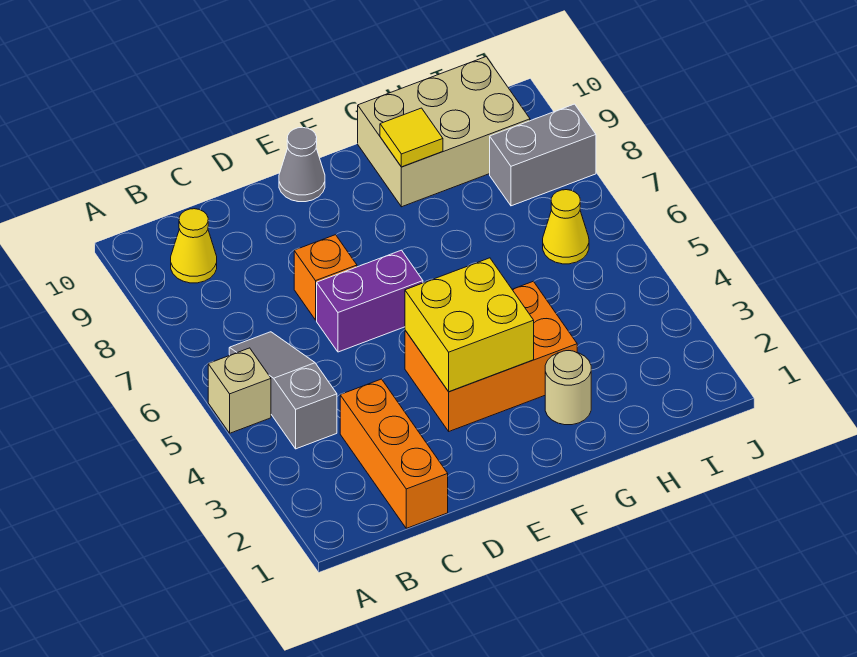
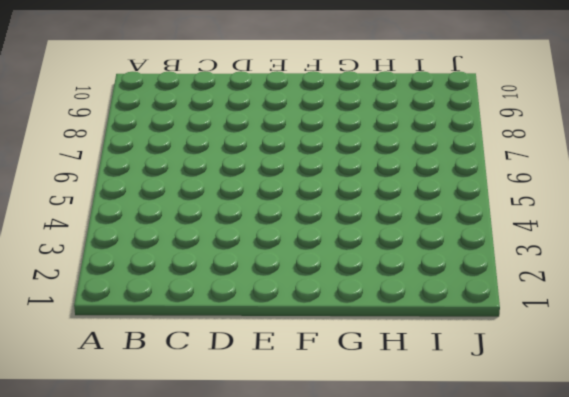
none -> tan 1x1 brick [208,348,271,433]
none -> grey 1x3 slope [229,332,337,449]
none -> yellow 1x1 cone [171,209,217,283]

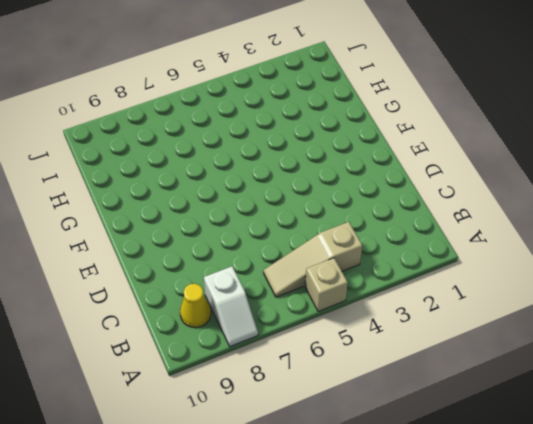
white 1x2 slope [204,266,258,347] -> none
tan 1x3 slope [263,222,362,297] -> grey 1x3 slope [229,332,337,449]
none -> orange 1x3 brick [340,379,448,528]
none -> purple 1x2 brick [317,250,423,352]
none -> orange 1x1 brick [294,235,357,320]

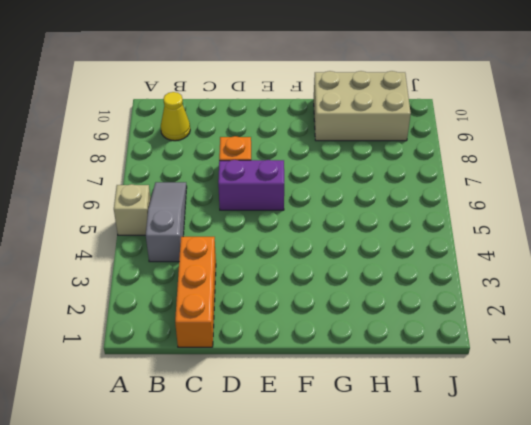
none -> orange 2x3 brick [405,281,577,431]
none -> grey 1x1 cone [279,127,325,202]
none -> tan 1x1 round brick [545,351,591,425]

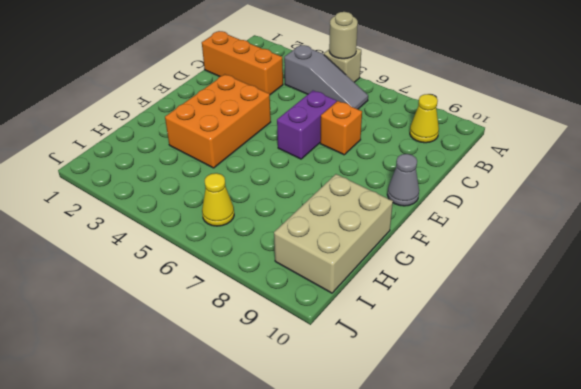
tan 1x1 round brick [329,12,358,59] -> tan 1x1 round brick moved to [545,351,591,425]
none -> grey 1x2 brick [490,104,596,206]
none -> yellow 2x2 brick [405,258,534,392]
none -> yellow 1x1 tile [380,108,443,167]

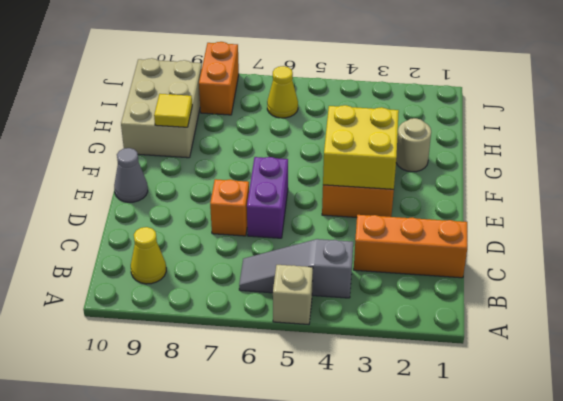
orange 1x2 brick [199,42,239,115] -> grey 1x2 brick [490,104,596,206]

